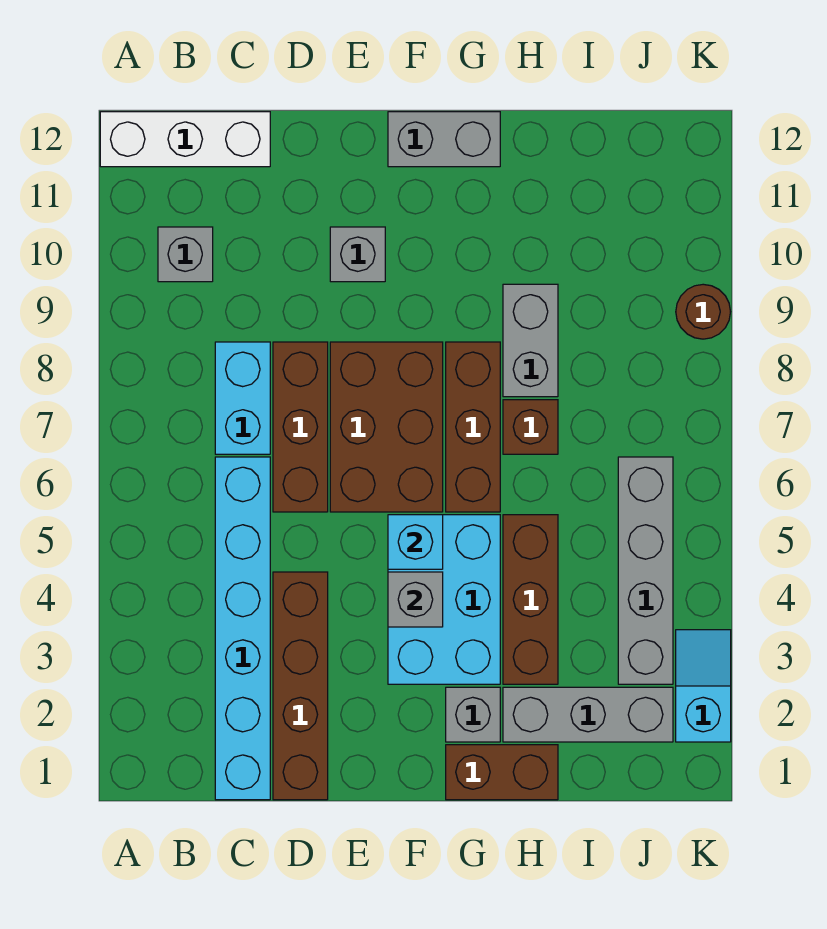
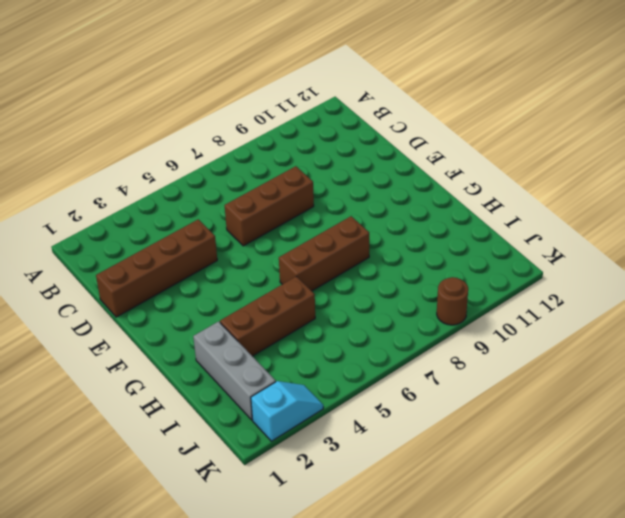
none -> white 1x3 brick [100,112,270,167]
none -> grey 1x1 brick [158,227,213,282]
none -> cyan 1x6 brick [215,457,270,800]

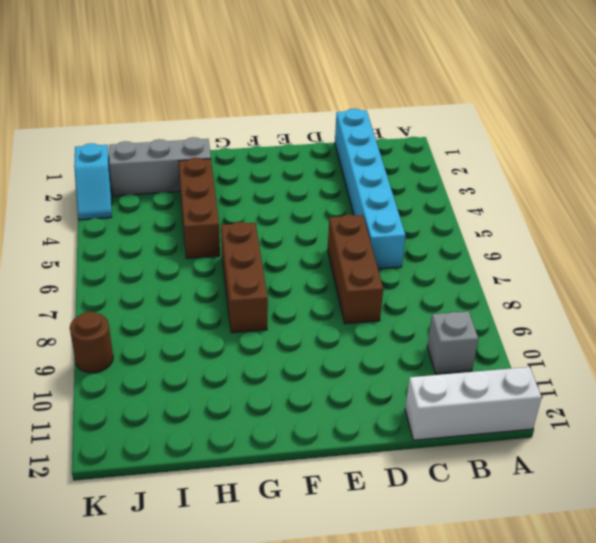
none -> cyan 1x2 brick [215,342,270,454]
none -> brown 1x4 brick [273,572,328,800]
none -> brown 2x3 brick [330,342,443,512]

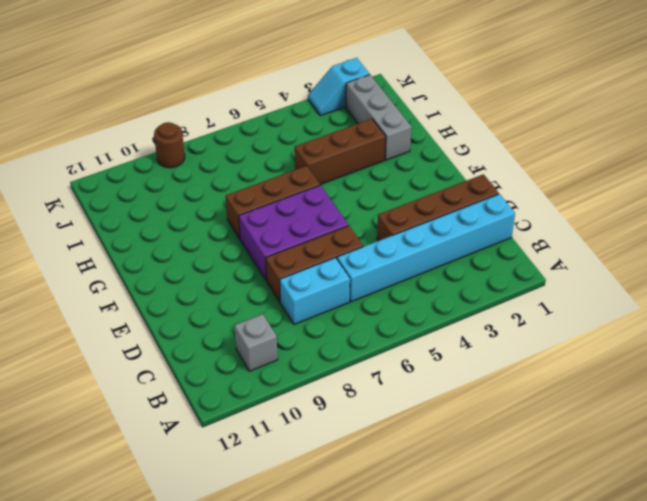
purple 2x3 brick [239,185,348,281] -> brown 2x3 brick [330,342,443,512]
none -> white 1x3 brick [100,112,270,167]
none -> grey 1x1 brick [330,227,385,282]
none -> cyan 2x3 brick [388,515,500,684]

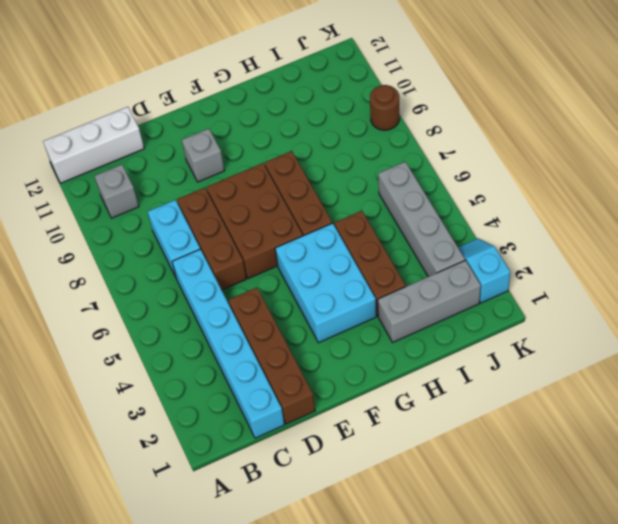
none -> grey 1x2 brick [388,112,500,167]
none -> brown 1x2 brick [446,745,558,800]
none -> grey 1x1 brick [446,687,500,742]

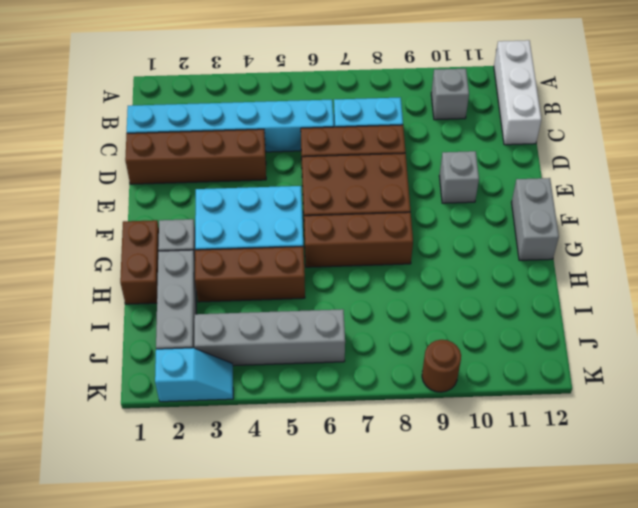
none -> brown 1x1 brick [503,400,558,454]
none -> grey 1x2 brick [503,284,558,397]
none -> grey 1x1 brick [388,572,443,627]

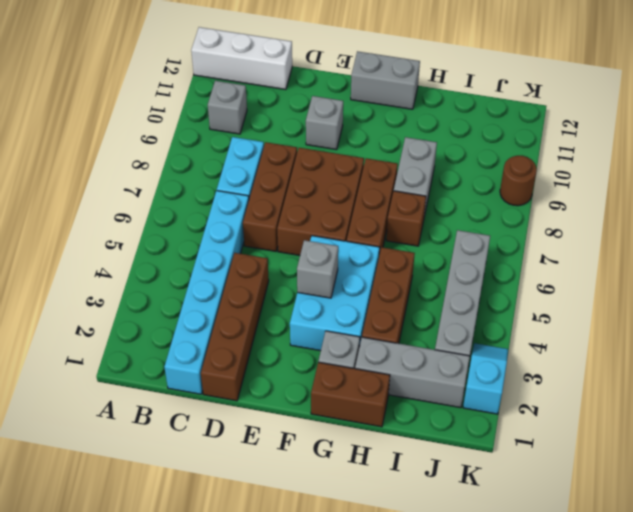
none -> cyan 1x1 brick [388,515,443,569]

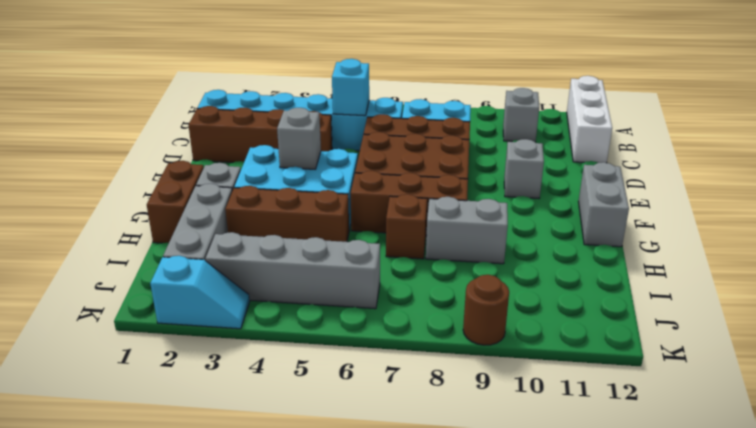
cyan 1x1 brick [332,59,369,116] -> cyan 1x1 brick moved to [388,515,443,569]

